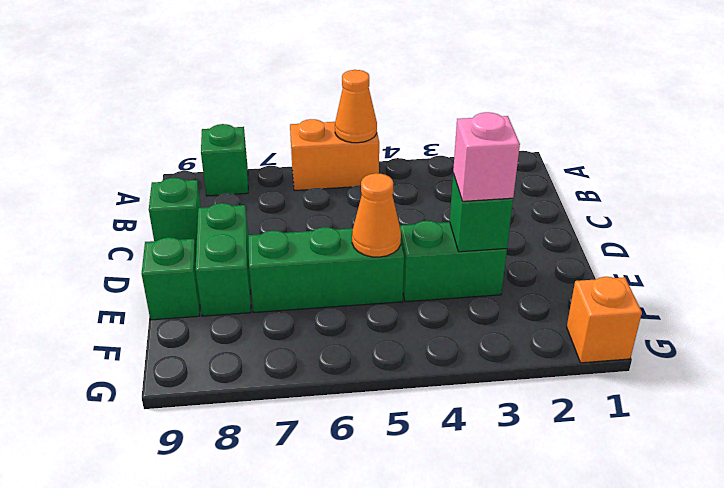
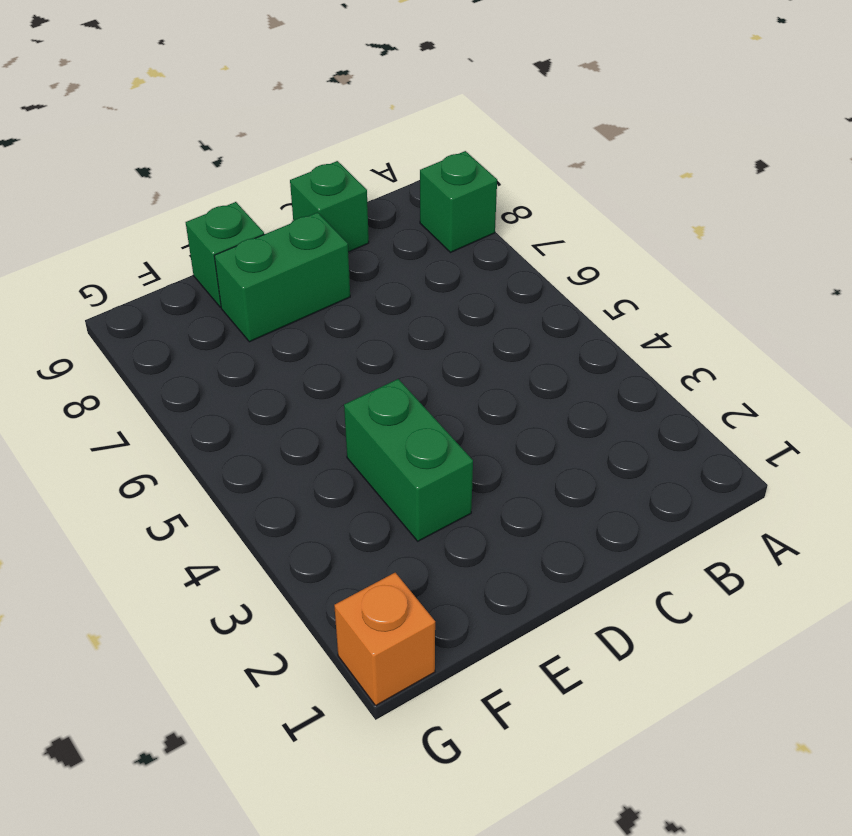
none -> orange 1x2 brick [290,119,379,190]
none -> green 1x3 brick [248,227,404,312]
none -> orange 1x1 cone [335,70,377,143]

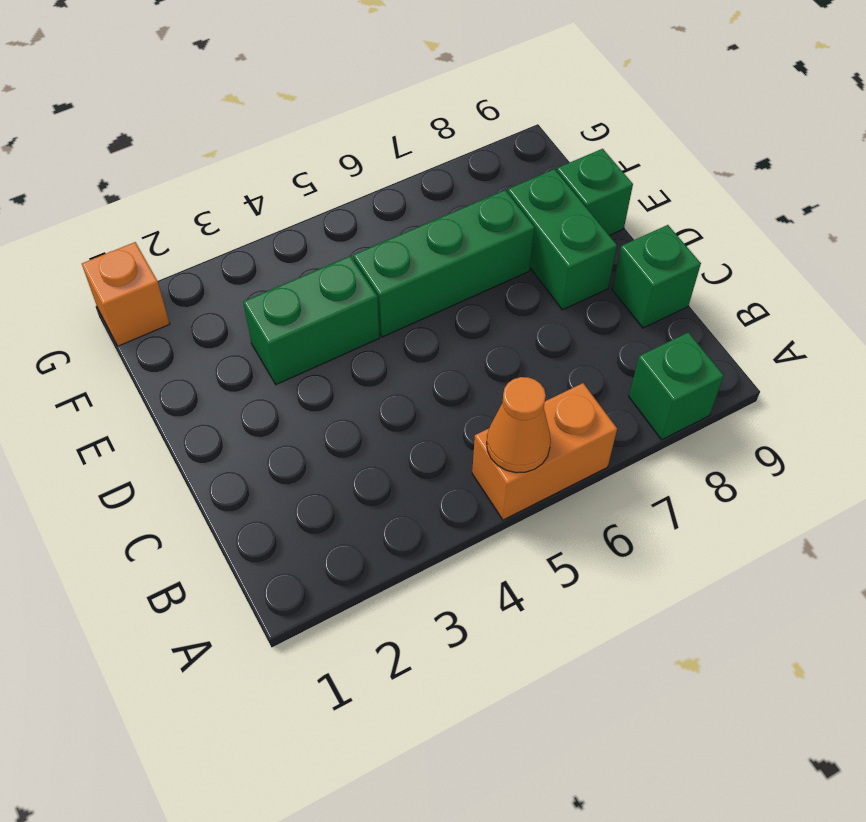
none -> green 1x1 brick [450,173,513,252]
none -> orange 1x1 cone [352,173,401,257]
none -> pink 1x1 brick [453,112,520,201]

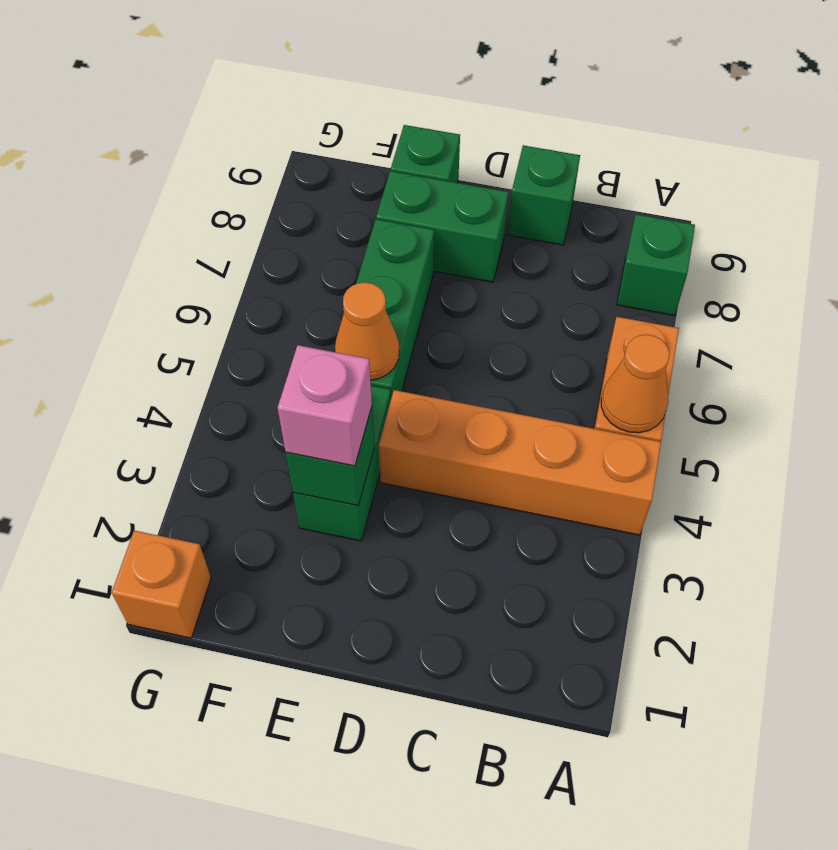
orange 1x4 brick [379,390,661,535] -> none

